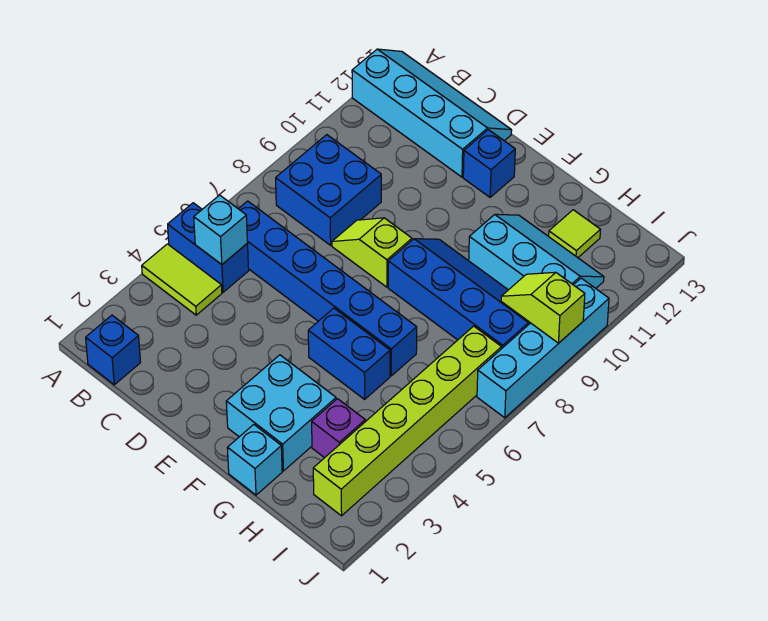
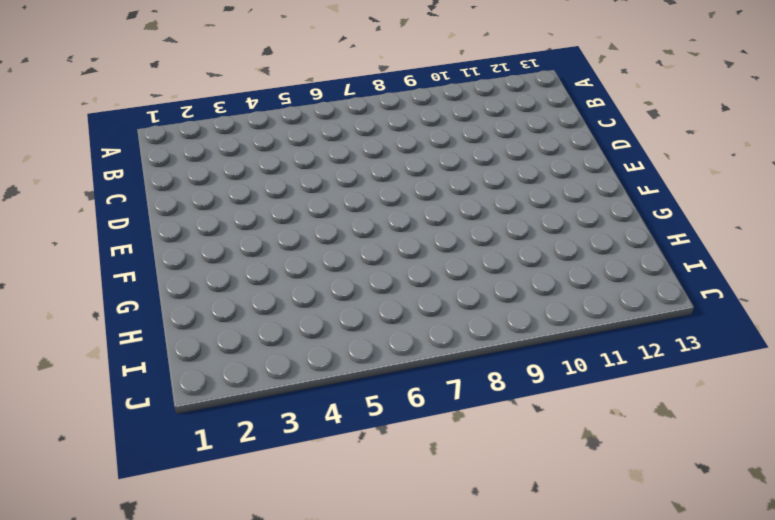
none -> lime 1x2 tile [142,244,222,315]
none -> blue 1x2 brick [168,203,249,292]
none -> cyan 2x4 slope [352,49,512,177]

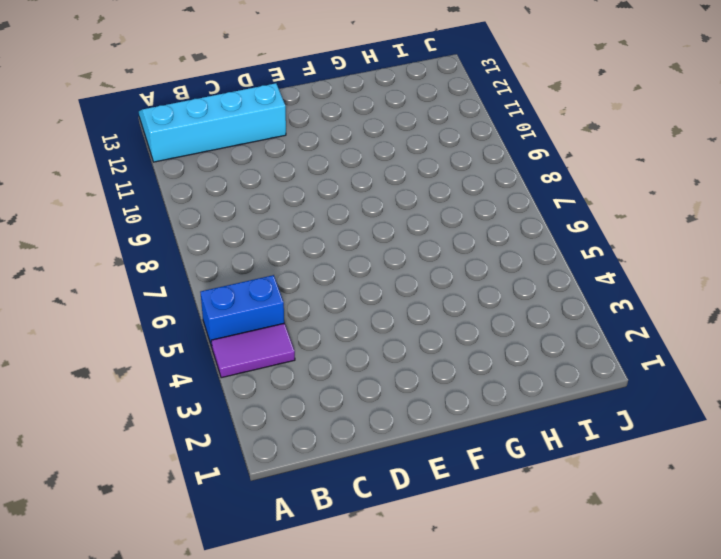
purple 1x2 tile [211,323,295,378] -> lime 1x2 tile [142,244,222,315]
none -> blue 1x1 brick [86,315,141,385]
none -> blue 1x6 brick [239,201,417,376]
none -> blue 2x2 brick [276,135,381,245]

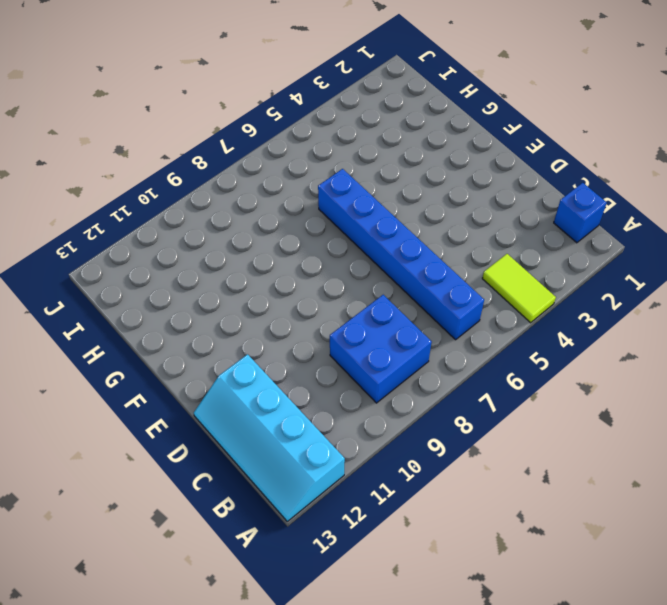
none -> blue 1x2 brick [168,203,249,292]
none -> lime 1x2 slope [332,218,412,287]
none -> blue 1x1 brick [463,130,515,197]

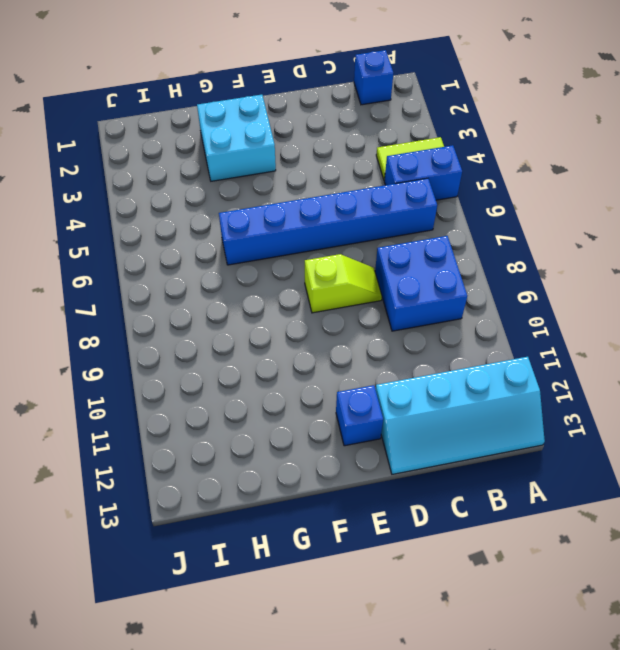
none -> blue 1x2 brick [308,308,390,399]
none -> blue 2x4 slope [388,239,530,349]
none -> cyan 1x1 brick [227,425,282,495]

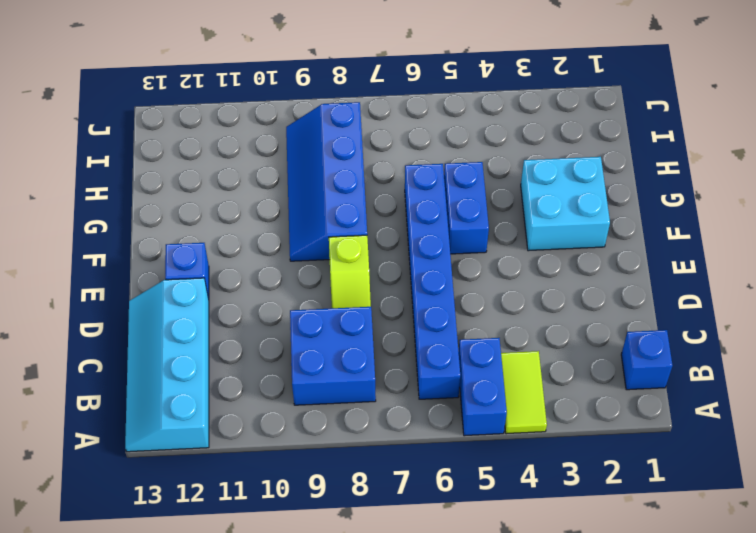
none -> cyan 1x1 brick [227,425,282,495]
none -> cyan 2x3 slope [469,214,604,290]
none -> purple 1x1 brick [312,399,365,458]

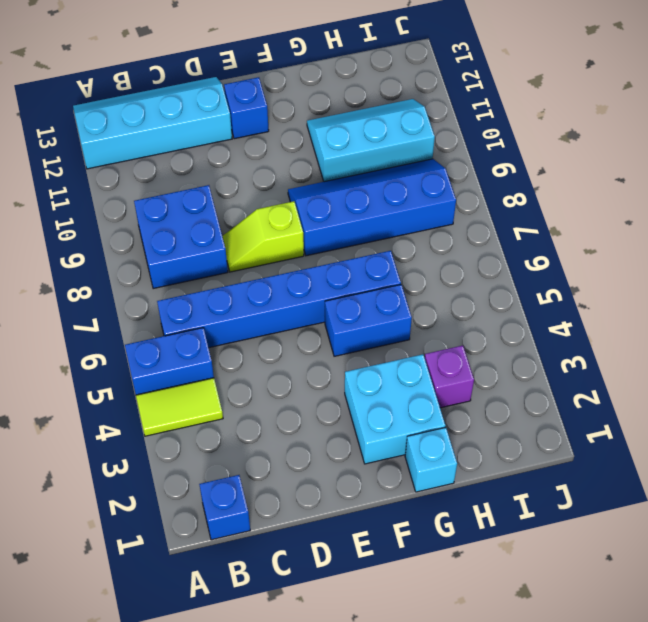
none -> lime 1x1 tile [549,210,600,258]
none -> lime 1x6 brick [313,326,501,516]
none -> cyan 1x4 brick [477,278,609,418]

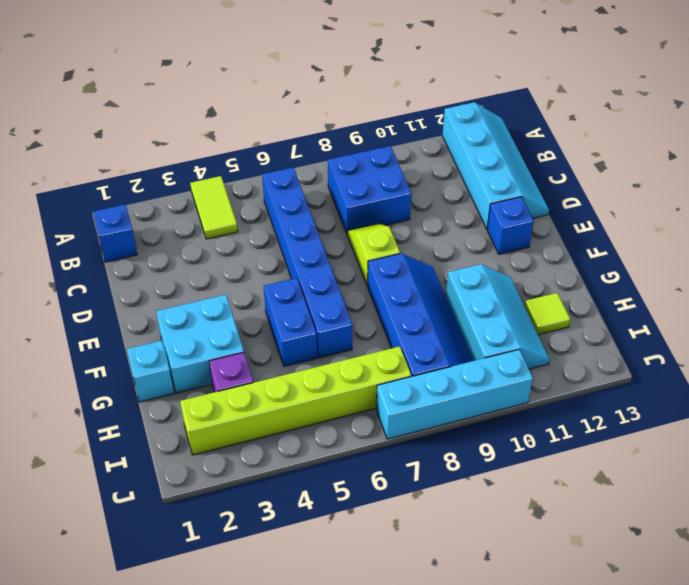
none -> blue 1x2 brick [168,203,249,292]
none -> cyan 1x1 brick [194,195,247,265]
none -> lime 1x2 slope [501,272,585,343]

